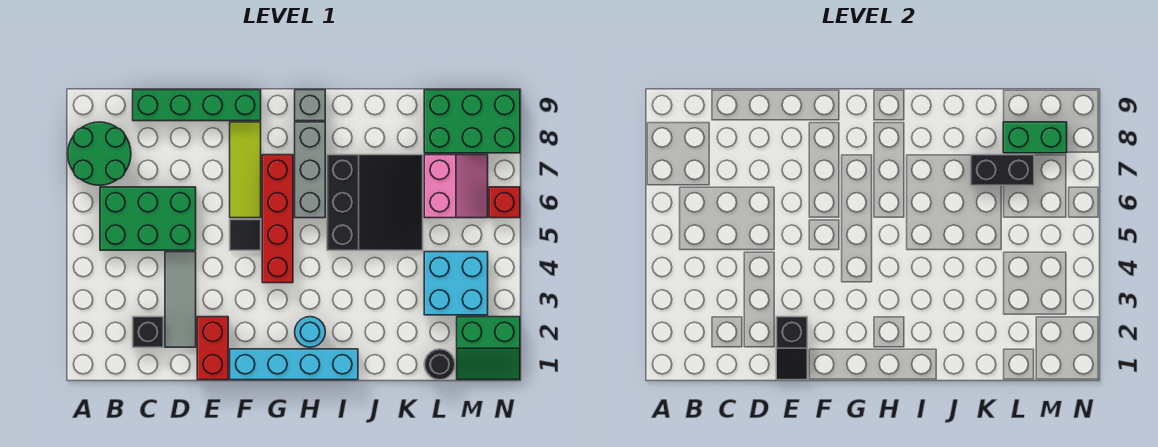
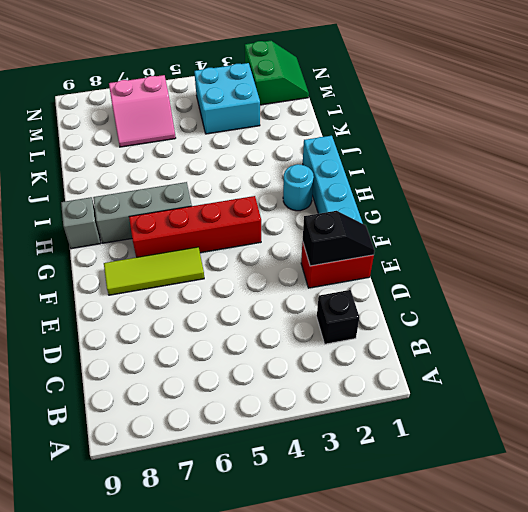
pink 2x2 slope [109,75,176,147] -> pink 2x2 slope turned to [424,155,488,218]
none -> green 2x2 round brick [68,122,131,185]
none -> green 2x3 brick [100,187,196,250]
none -> green 1x4 brick [133,90,261,121]

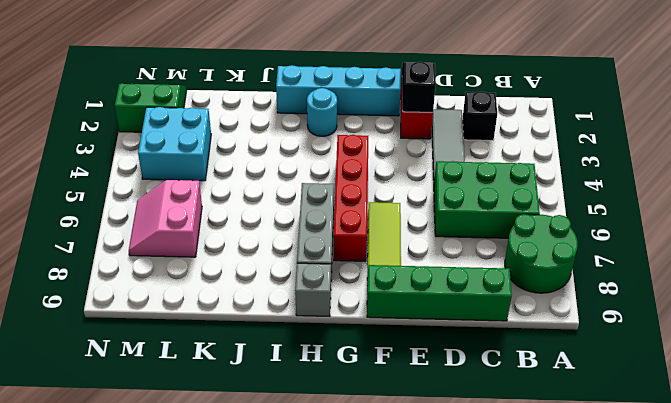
none -> black 1x1 tile [230,219,261,250]
none -> black 3x3 slope [327,155,423,250]
none -> black 1x1 round brick [424,349,455,380]

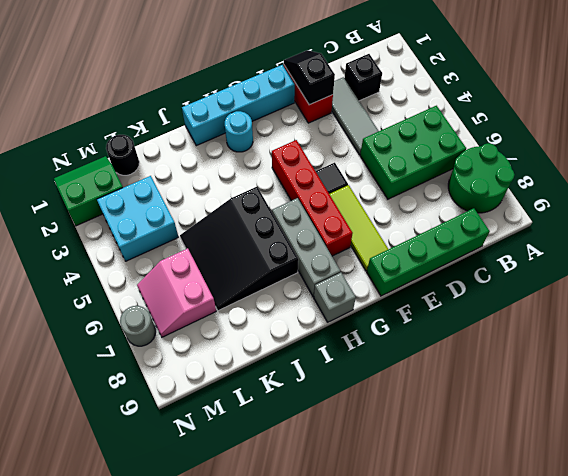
grey 1x1 round brick [120,306,156,346] -> none
none -> green 2x3 brick [424,90,520,153]
none -> red 1x1 brick [489,187,520,218]
none -> black 1x2 brick [971,155,1034,185]

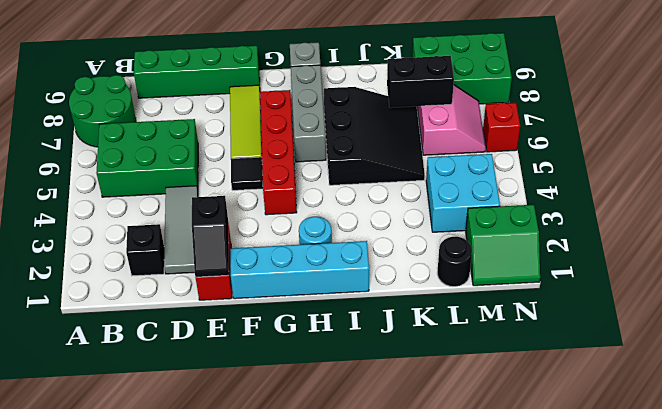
none -> green 1x2 brick [1003,122,1067,153]

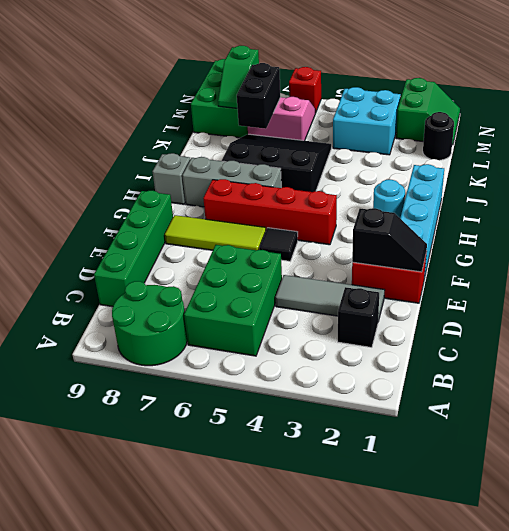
green 1x2 slope [218,46,259,108] -> green 1x2 brick [1003,122,1067,153]

